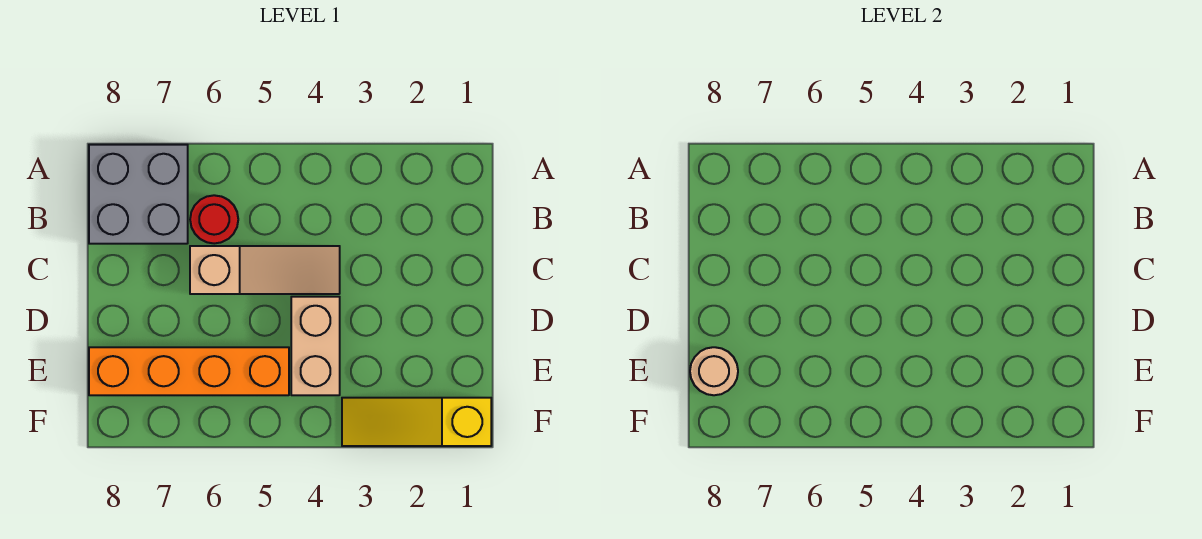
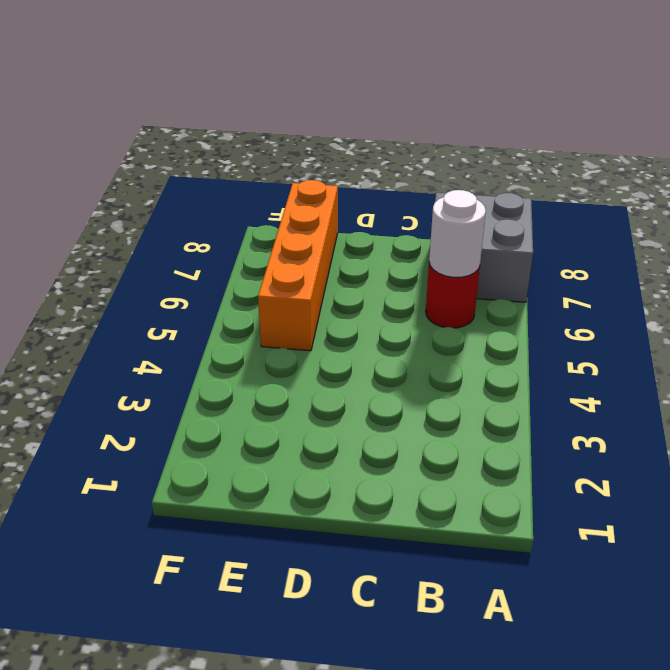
white 1x1 round brick [429,190,486,277] -> none
none -> tan 1x3 slope [190,246,340,294]
none -> tan 1x2 brick [291,297,340,395]

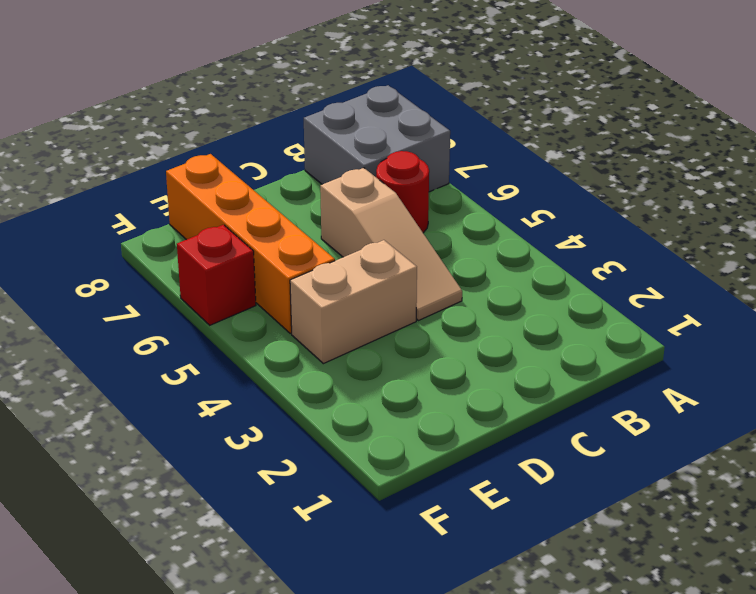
red 1x1 brick [177,225,256,325] -> none
none -> yellow 1x3 slope [342,398,491,446]
none -> tan 1x1 round brick [690,347,738,395]

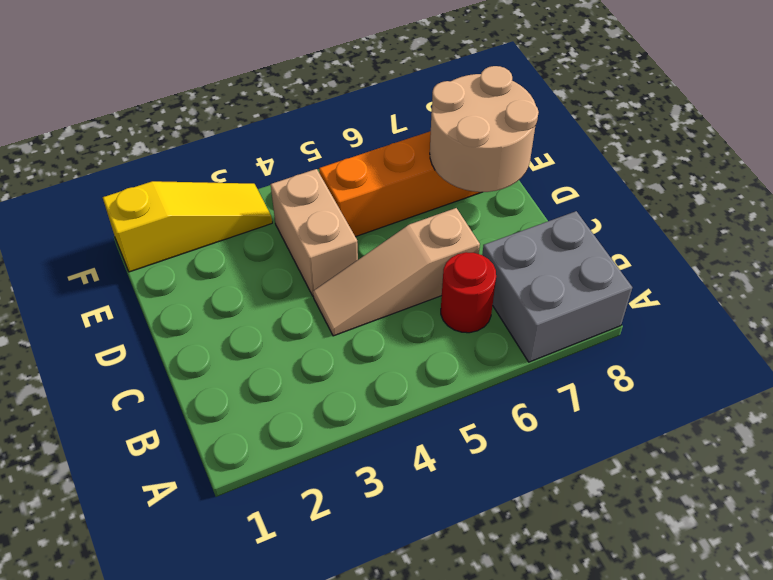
tan 2x2 round brick [430,66,539,192] -> tan 1x1 round brick [690,347,738,395]

